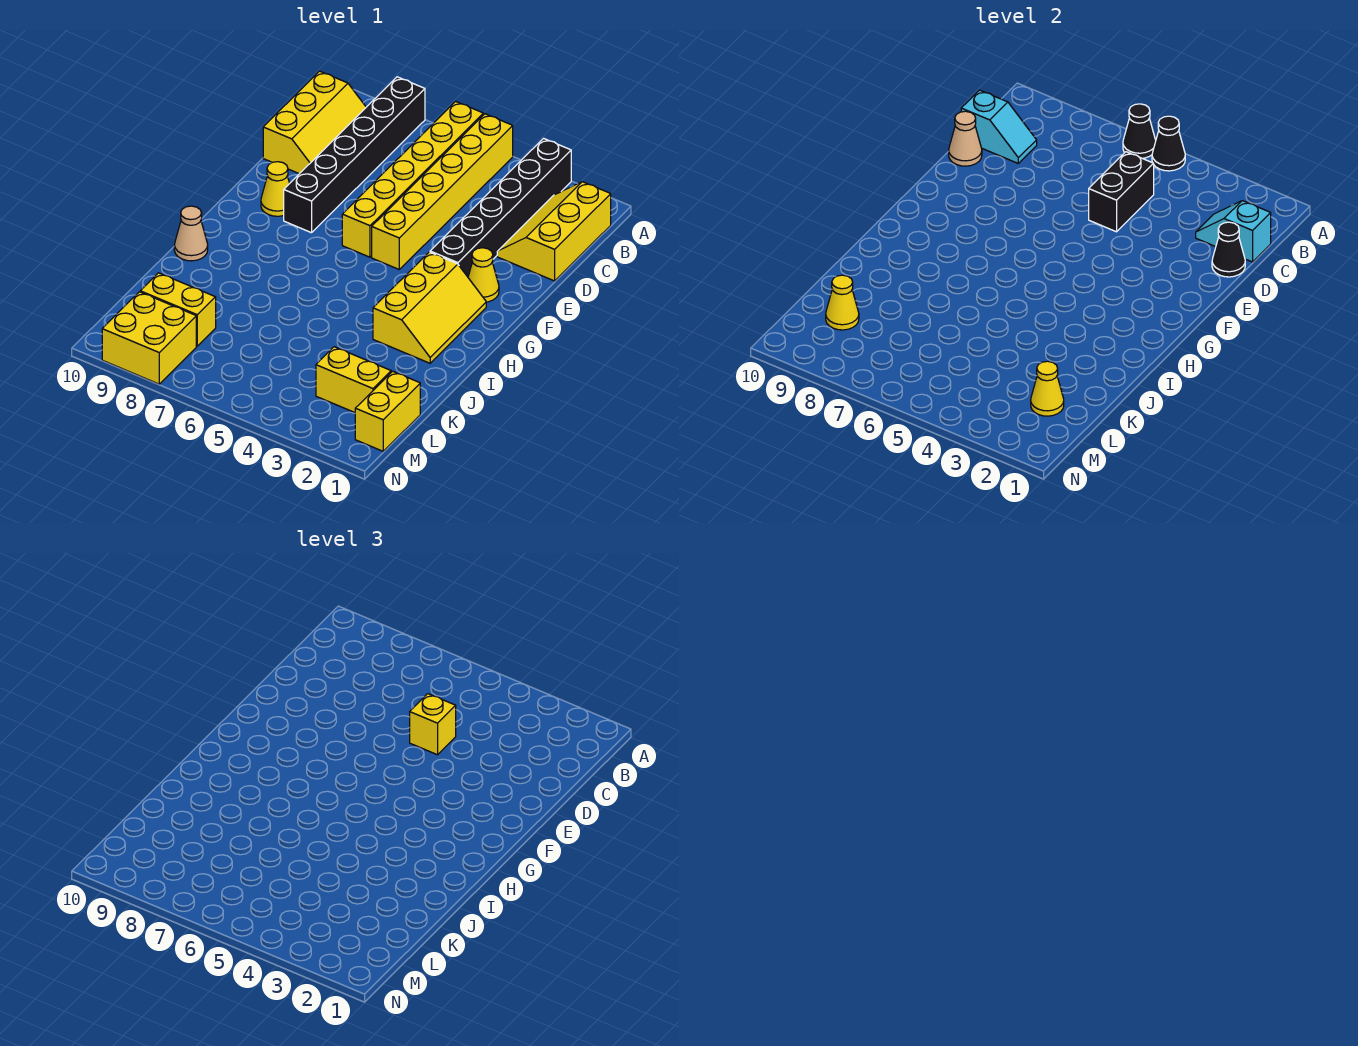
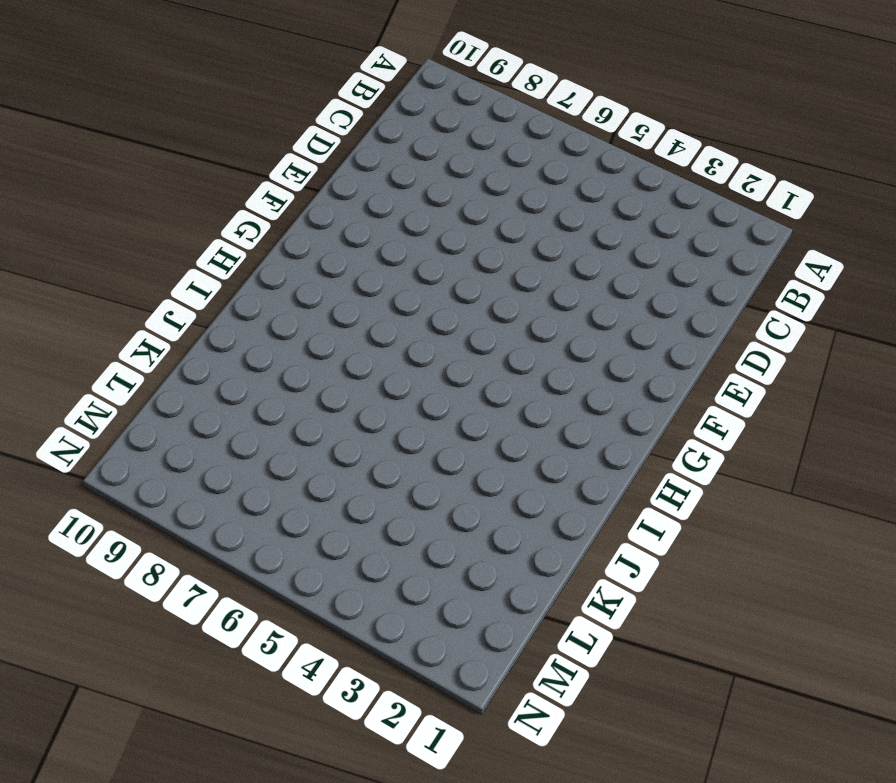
none -> black 1x6 brick [430,138,571,277]
none -> yellow 1x6 brick [372,114,513,269]
none -> yellow 1x6 brick [342,101,483,257]

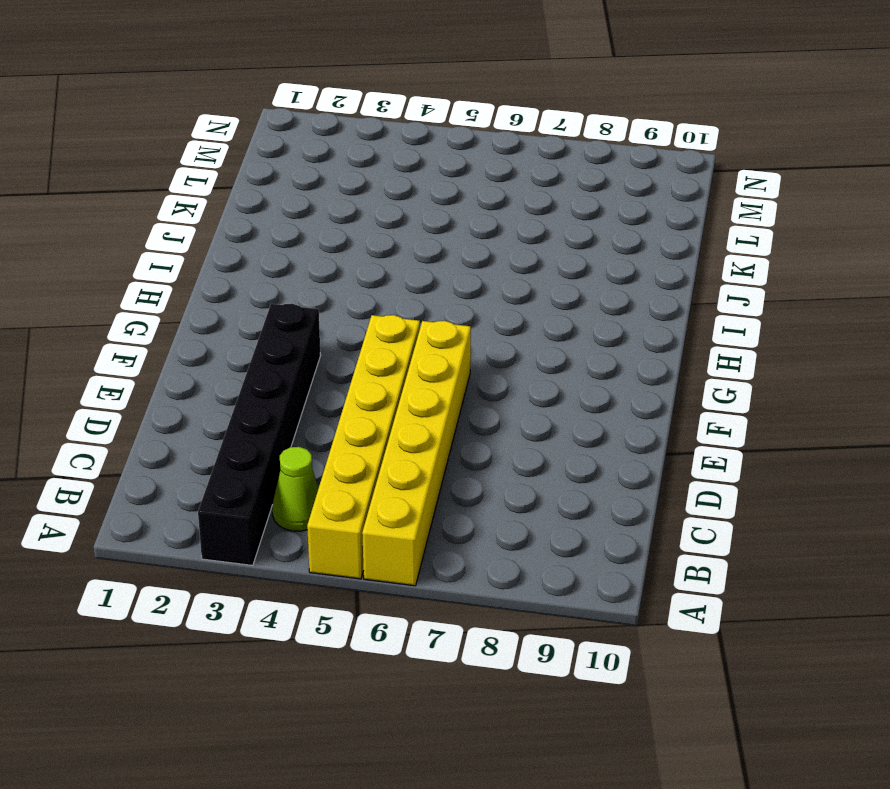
lime 1x1 cone [272,447,319,531] -> none
none -> black 1x6 brick [284,77,425,233]
none -> yellow 2x3 slope [497,182,611,281]
none -> yellow 2x3 slope [263,71,366,174]

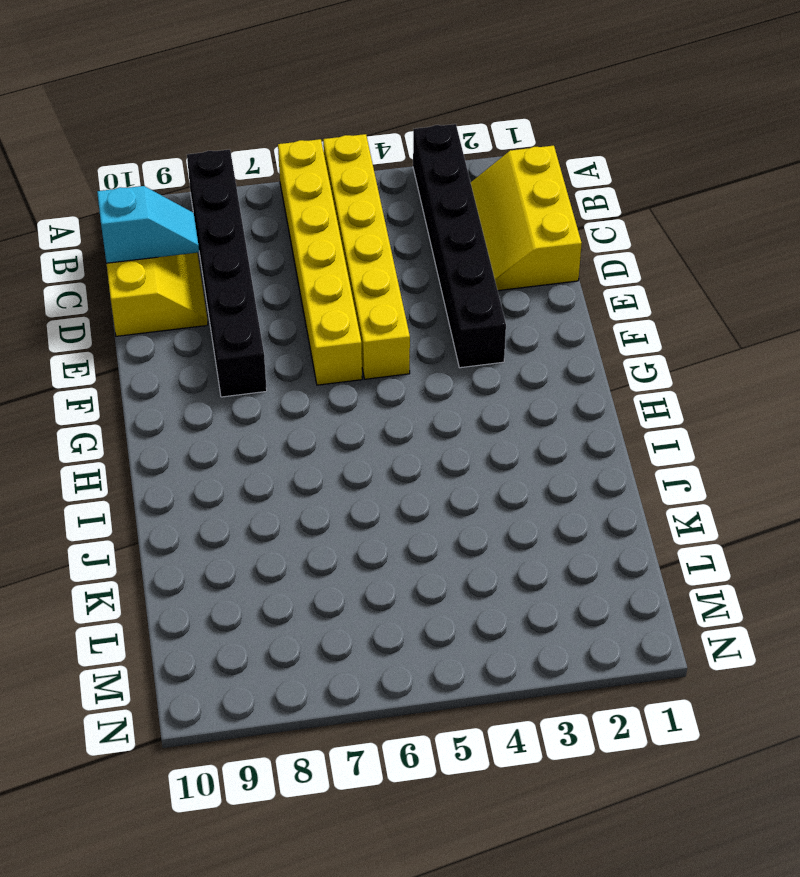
none -> yellow 1x1 cone [468,248,499,302]
none -> yellow 1x1 cone [261,162,290,216]
none -> yellow 2x3 slope [373,252,486,363]

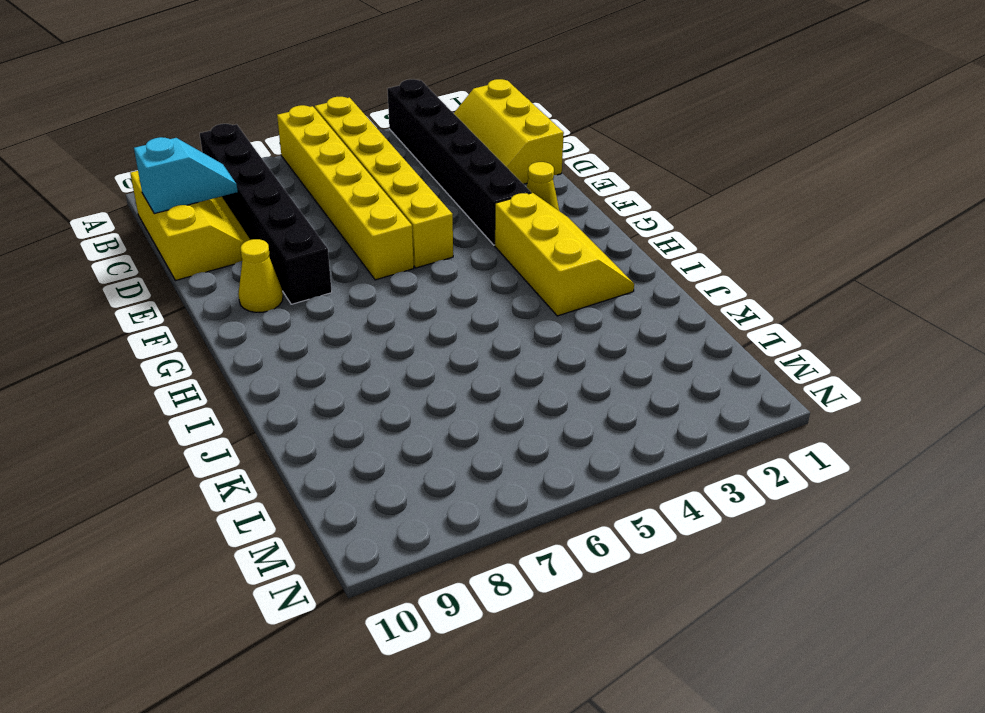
none -> tan 1x1 cone [174,206,208,261]
none -> yellow 1x2 brick [355,371,420,451]
none -> yellow 1x2 brick [316,347,391,413]

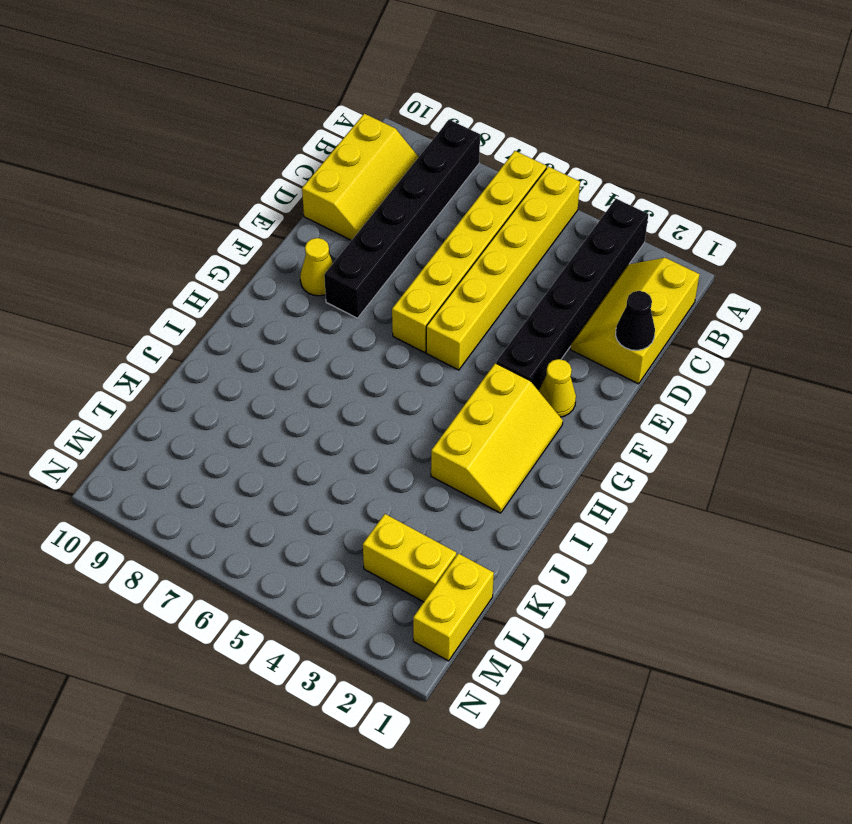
none -> tan 1x1 cone [174,206,208,261]
none -> yellow 1x2 brick [140,273,216,346]
none -> yellow 2x2 brick [102,292,196,384]

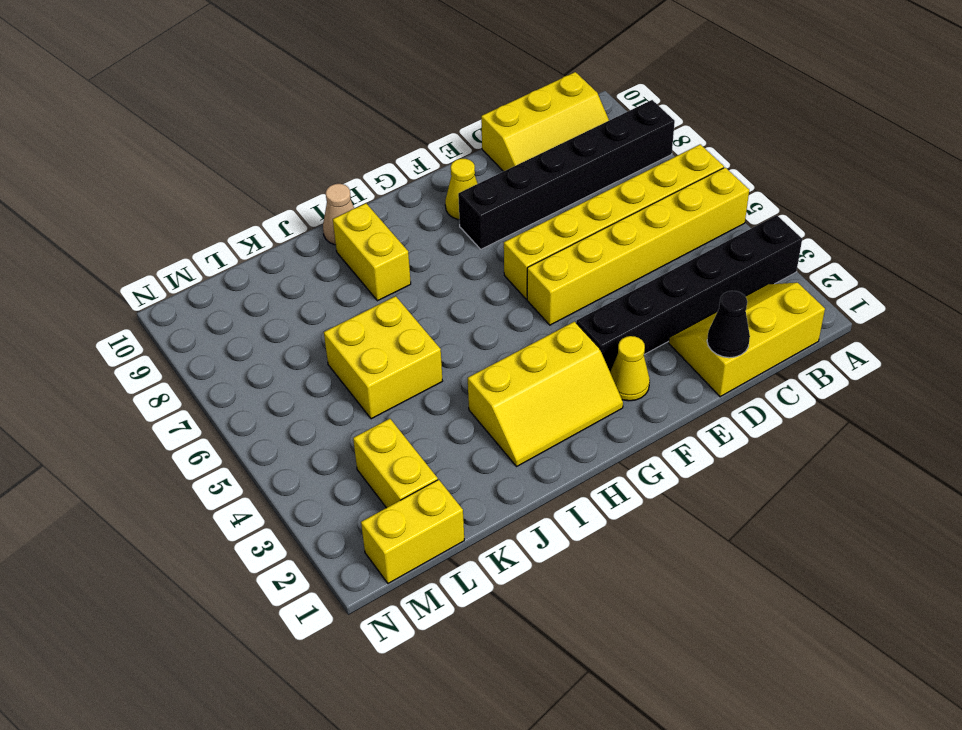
yellow 1x2 brick [333,203,411,301] -> yellow 1x2 brick moved to [140,273,216,346]
yellow 2x2 brick [324,296,442,419] -> yellow 2x2 brick moved to [102,292,196,384]
none -> black 1x1 cone [1152,116,1185,171]
none -> black 1x1 cone [1123,104,1156,158]
none -> cyan 1x2 slope [1196,201,1271,262]

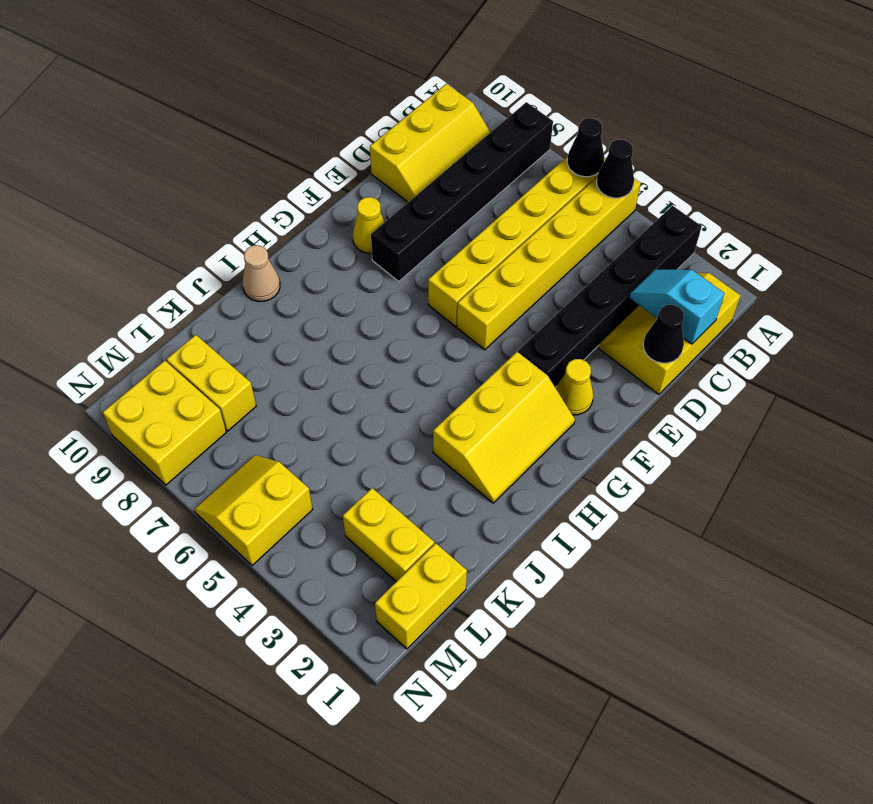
yellow 2x2 slope [194,455,313,566] -> none
none -> black 1x2 brick [1089,152,1154,232]
none -> cyan 1x2 slope [961,90,1037,163]
none -> tan 1x1 cone [949,111,982,166]

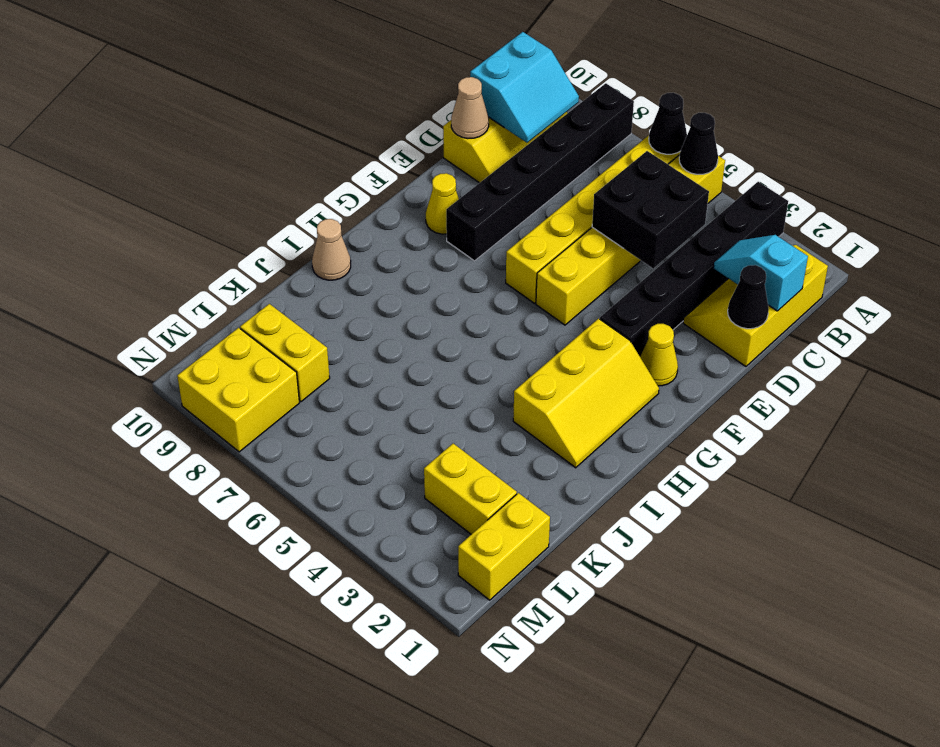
cyan 2x2 slope [470,32,579,143] -> cyan 1x2 slope [961,90,1037,163]
black 2x2 brick [592,151,709,268] -> black 1x2 brick [1089,152,1154,232]
none -> yellow 1x1 cone [1031,361,1064,416]
none -> yellow 1x1 cone [826,275,859,330]
none -> yellow 1x1 brick [410,694,456,755]

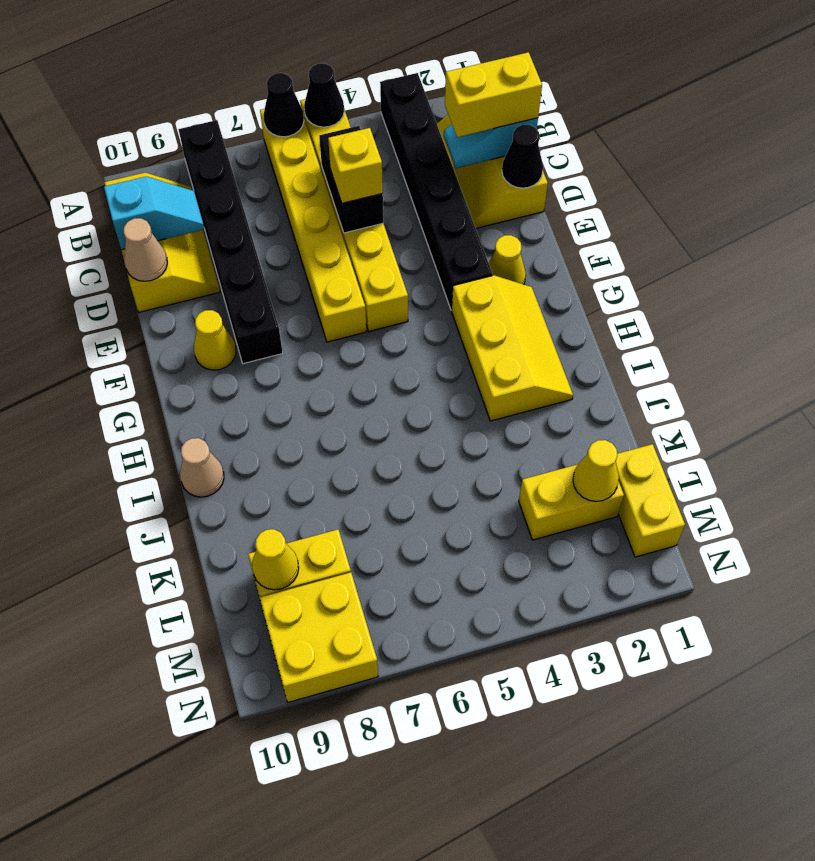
yellow 1x2 brick [445,52,542,137] -> none

